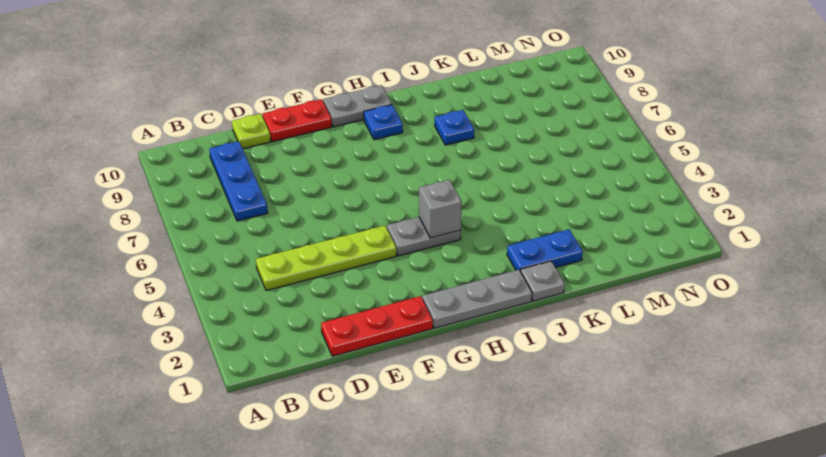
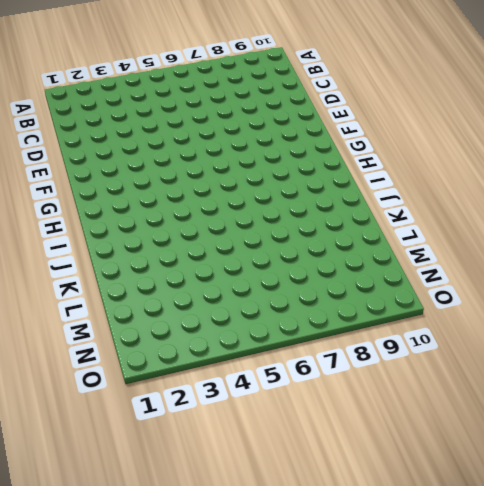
none -> lime 1x4 plate [256,226,396,291]
none -> blue 1x3 plate [209,141,268,221]
none -> red 1x3 plate [321,296,433,356]

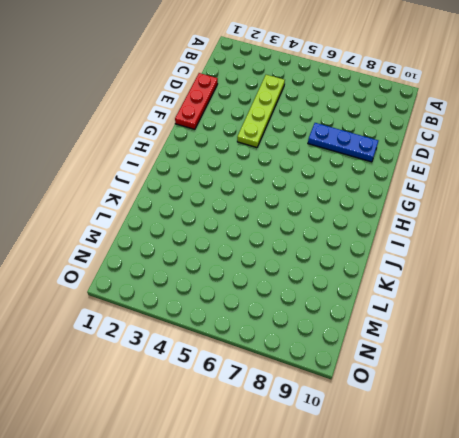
blue 1x3 plate [308,123,378,162] -> blue 1x3 plate moved to [209,141,268,221]
none -> lime 1x1 plate [232,114,271,149]
none -> red 1x2 plate [263,99,332,142]
none -> grey 1x3 plate [422,270,532,328]

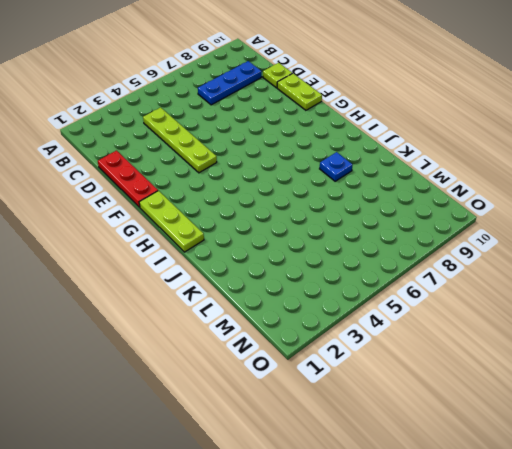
lime 1x2 plate [277,73,322,110] -> red 1x2 plate [263,99,332,142]
lime 1x3 plate [139,191,204,252] -> grey 1x3 plate [422,270,532,328]
none -> grey 1x2 plate [387,217,461,256]
none -> grey 1x2 plate [323,85,392,127]
none -> blue 1x1 plate [364,105,403,140]

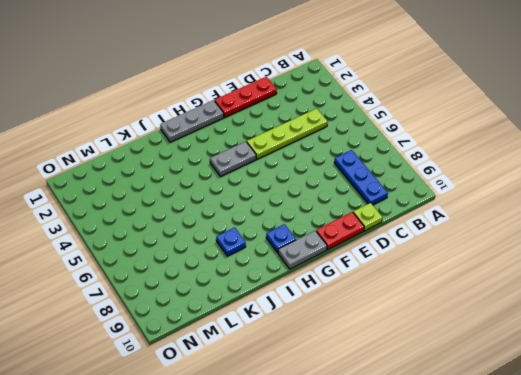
none -> grey 1x1 plate [521,261,565,301]
none -> blue 1x2 plate [507,229,583,271]
none -> grey 1x1 brick [419,180,462,238]

